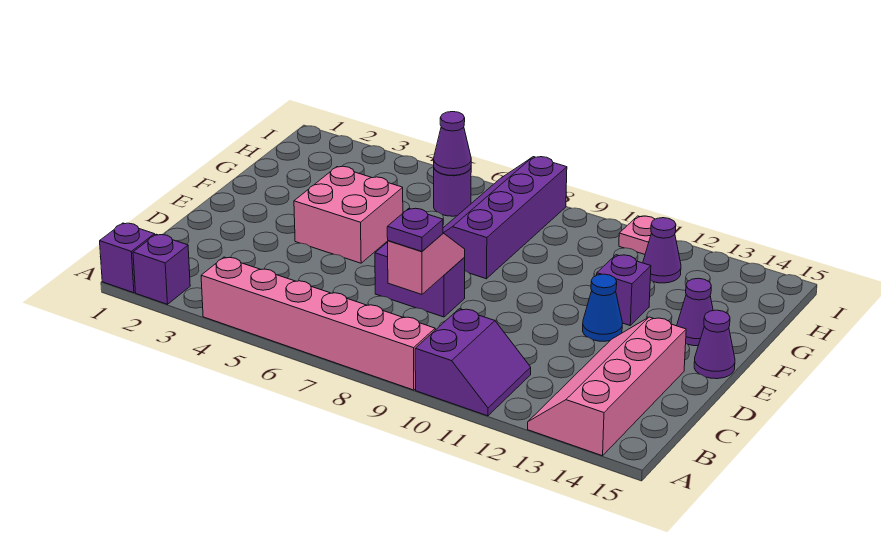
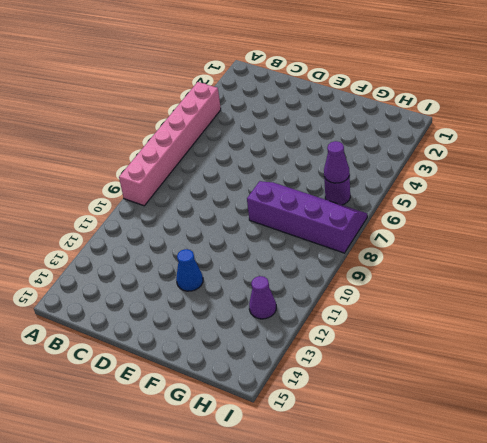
none -> purple 1x1 brick [100,223,155,293]
none -> purple 1x1 brick [133,234,190,304]
none -> purple 2x2 slope [415,309,531,416]

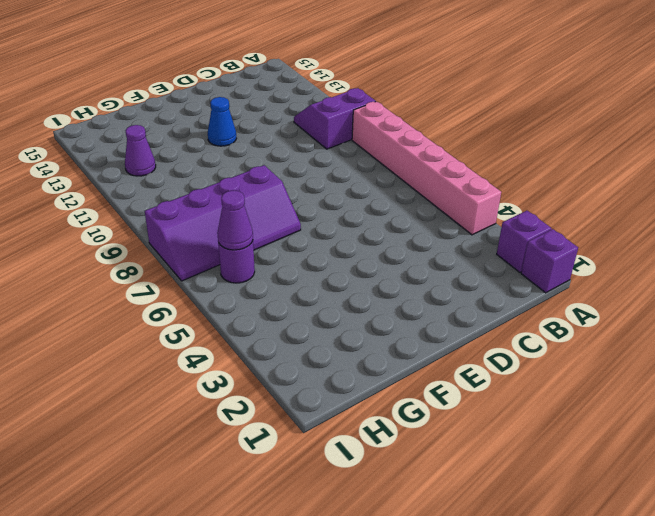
none -> pink 2x4 slope [528,317,686,456]
none -> purple 1x2 brick [375,242,465,317]
none -> pink 2x2 brick [294,166,403,263]

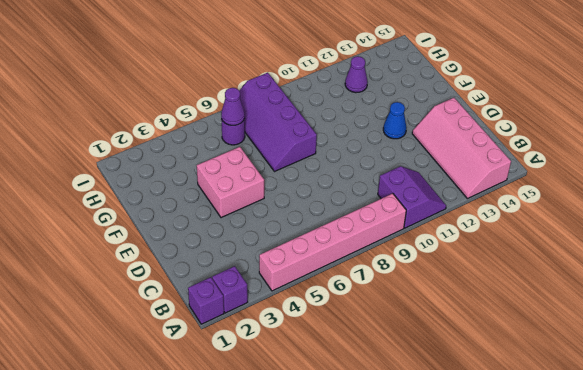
none -> purple 1x2 brick [375,242,465,317]
none -> purple 1x1 cone [694,310,735,379]
none -> purple 1x1 brick [597,255,651,325]

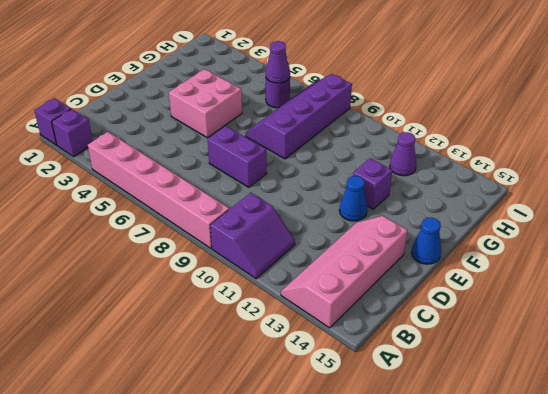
blue 1x1 cone [412,217,441,264] -> purple 1x1 cone [694,310,735,379]
none -> purple 1x1 cone [677,278,713,346]
none -> pink 1x1 plate [619,216,655,254]
none -> pink 1x2 slope [388,233,465,294]

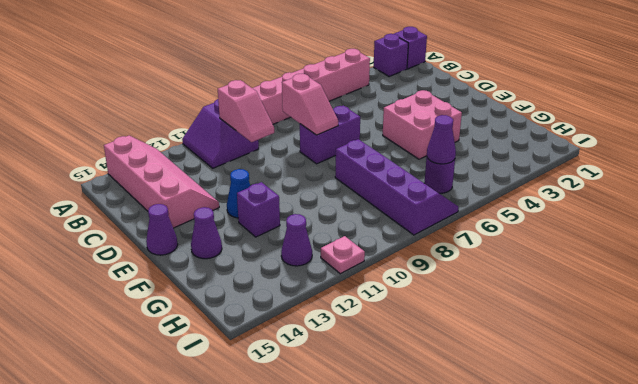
pink 1x2 slope [218,80,274,142] -> none
none -> purple 1x1 plate [387,208,443,251]

